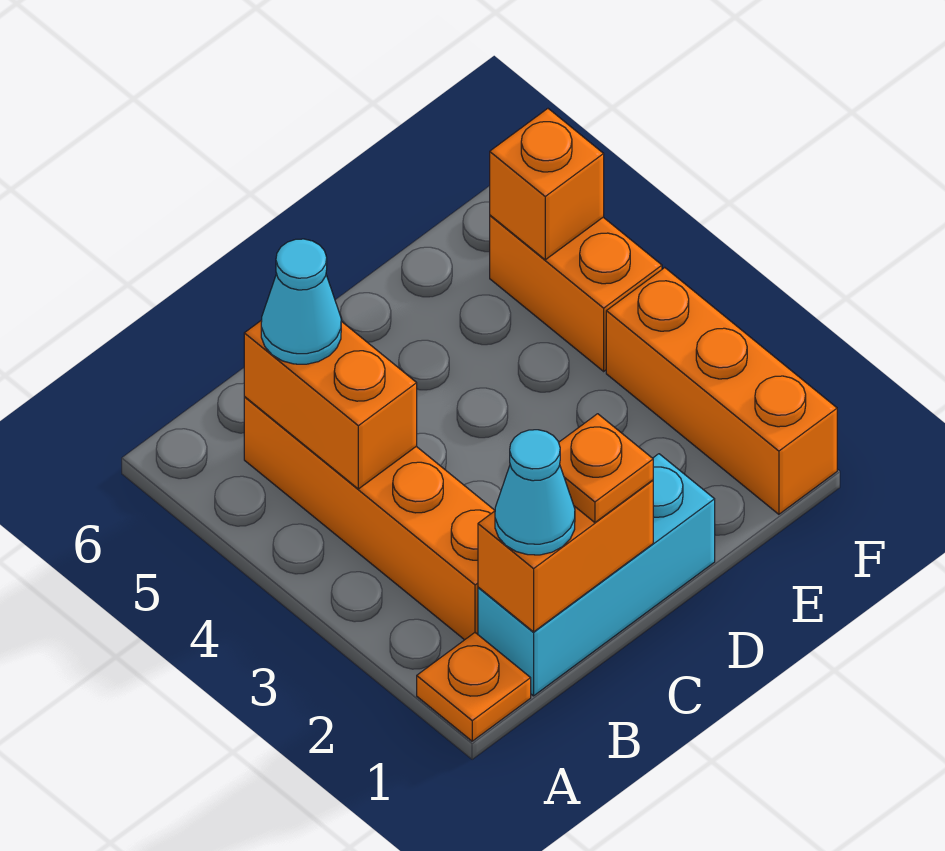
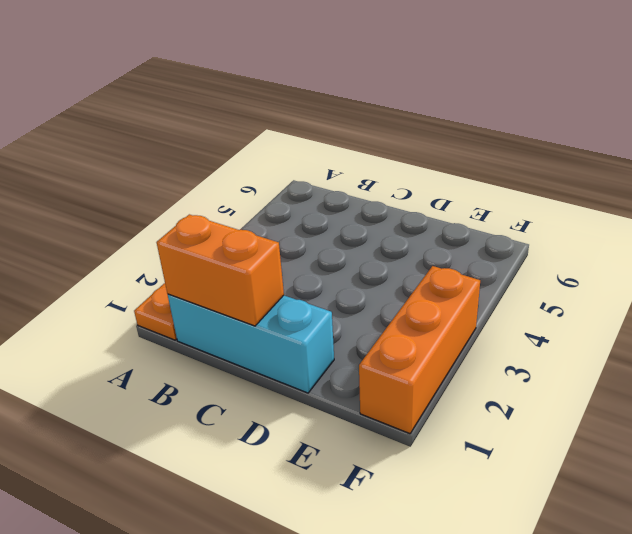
none -> orange 1x4 brick [244,397,495,640]
none -> orange 1x2 brick [490,215,662,371]

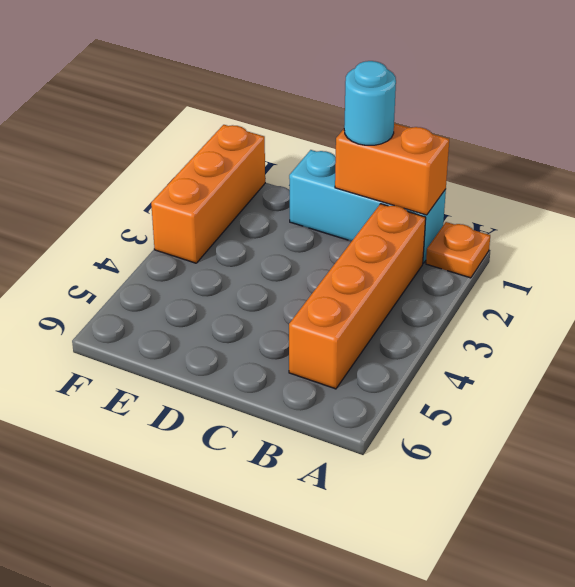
cyan 1x1 round brick [344,61,396,145] -> orange 1x1 plate [559,414,653,522]
none -> orange 1x2 brick [490,215,662,371]
none -> orange 1x2 brick [244,320,417,489]

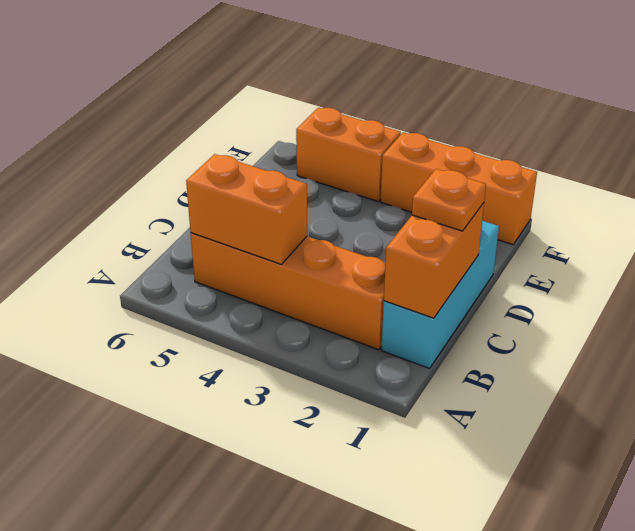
none -> orange 1x1 plate [417,633,531,741]
none -> orange 1x1 brick [490,109,604,260]

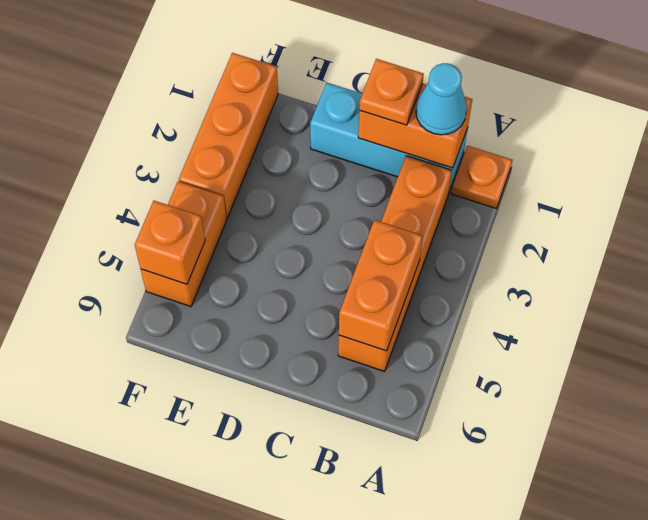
none -> cyan 1x1 cone [261,239,341,364]

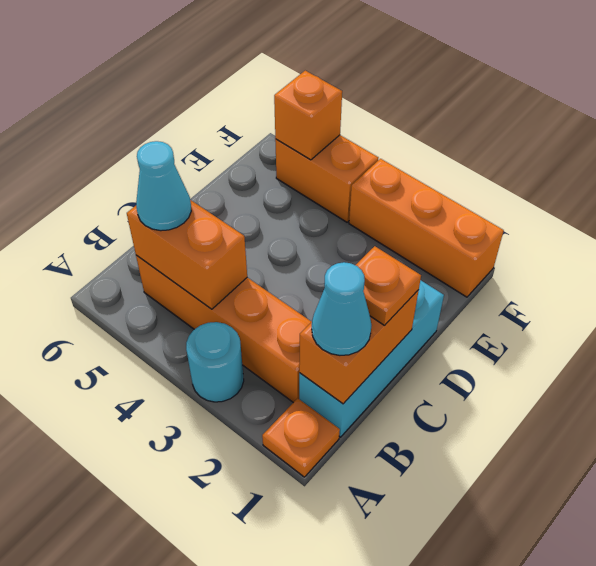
cyan 1x1 round brick [186,322,244,402] -> none

